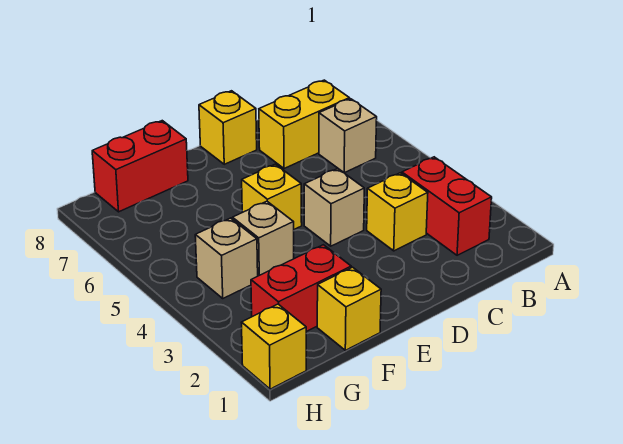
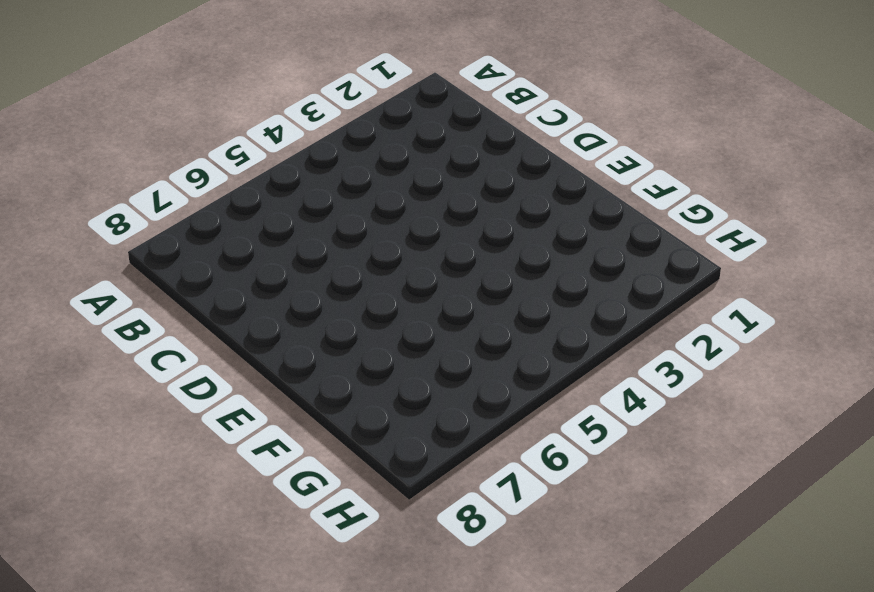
none -> red 1x2 brick [402,157,492,255]
none -> tan 1x1 brick [319,99,377,173]
none -> yellow 1x2 brick [259,80,349,169]

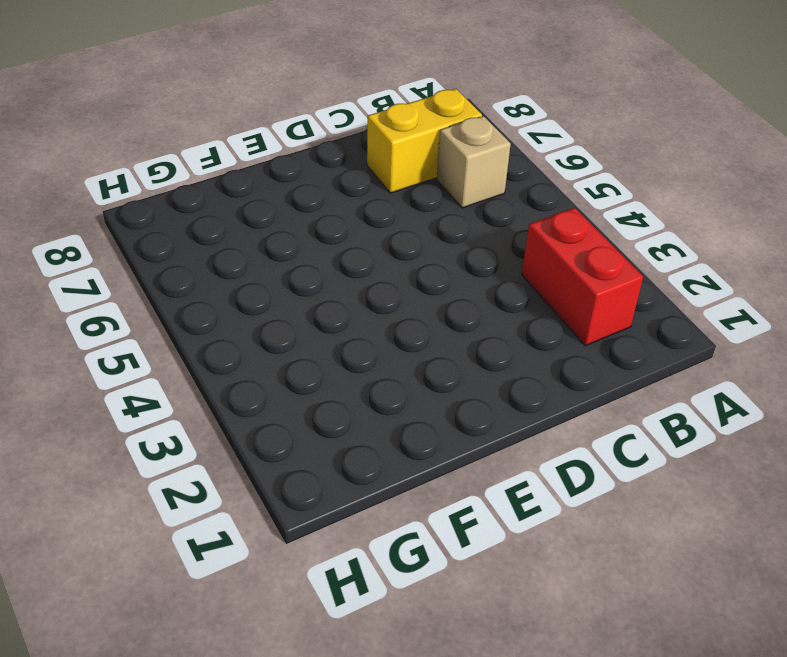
none -> yellow 1x1 brick [367,173,428,251]
none -> tan 1x1 brick [304,168,364,246]
none -> yellow 1x1 brick [199,91,257,164]

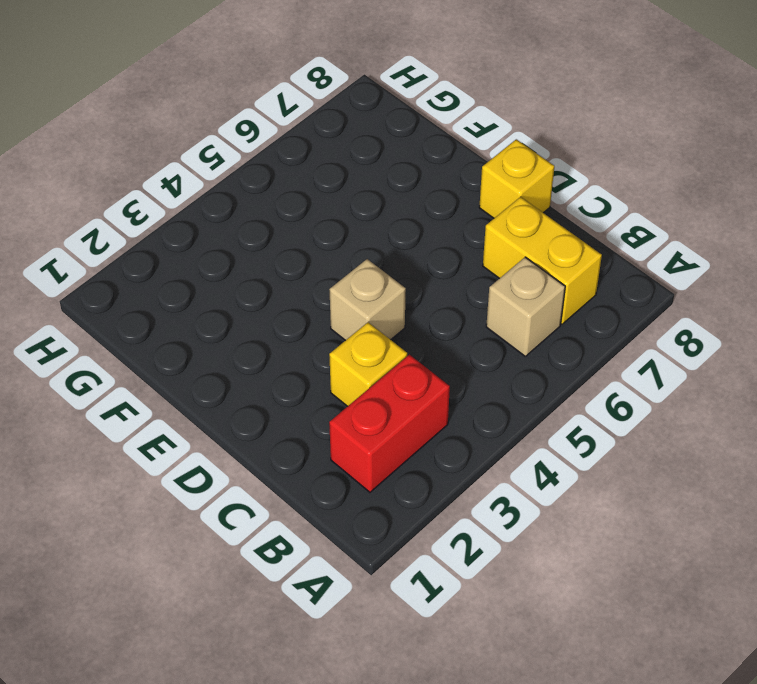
none -> yellow 1x1 brick [242,164,302,229]
none -> yellow 1x1 brick [317,267,381,350]
none -> red 1x2 brick [251,245,351,332]

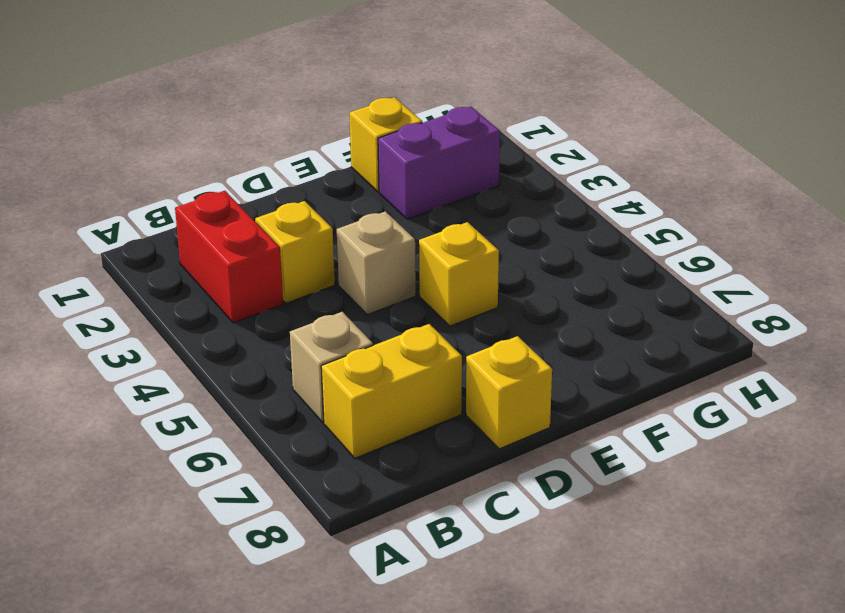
purple 1x2 brick [378,106,500,219] -> red 1x2 brick [251,245,351,332]
none -> tan 1x1 brick [232,201,294,276]
none -> red 1x2 brick [92,121,188,212]
none -> tan 1x1 brick [195,218,258,298]

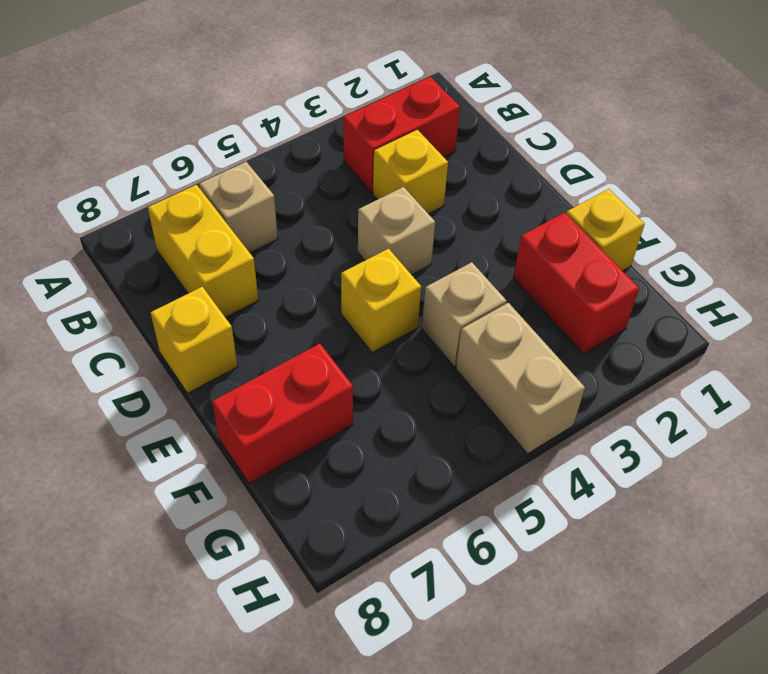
red 1x2 brick [212,344,353,484] -> red 1x2 brick turned to [92,121,188,212]
tan 1x2 brick [456,303,585,454] -> tan 1x1 brick [195,218,258,298]
none -> yellow 1x1 brick [241,304,306,389]

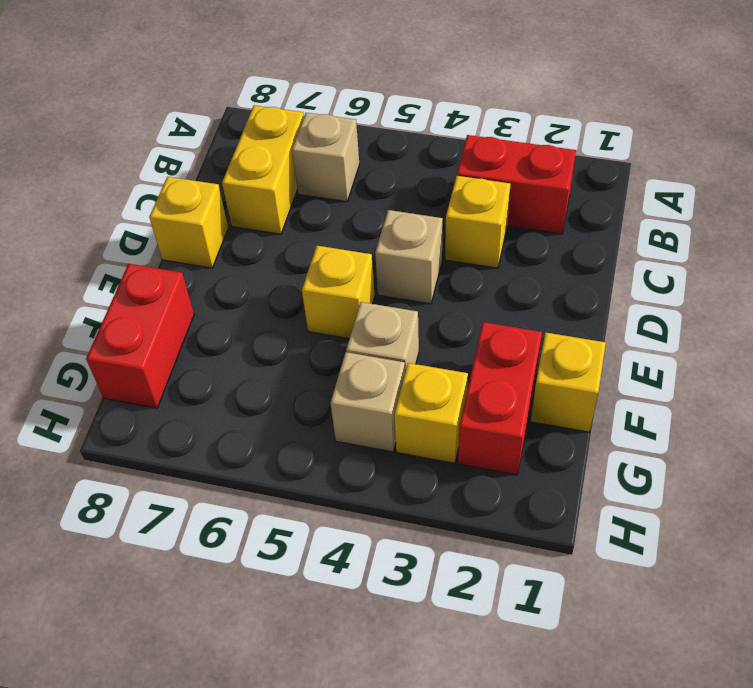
yellow 1x1 brick [394,363,468,463] -> yellow 1x1 brick moved to [241,304,306,389]

